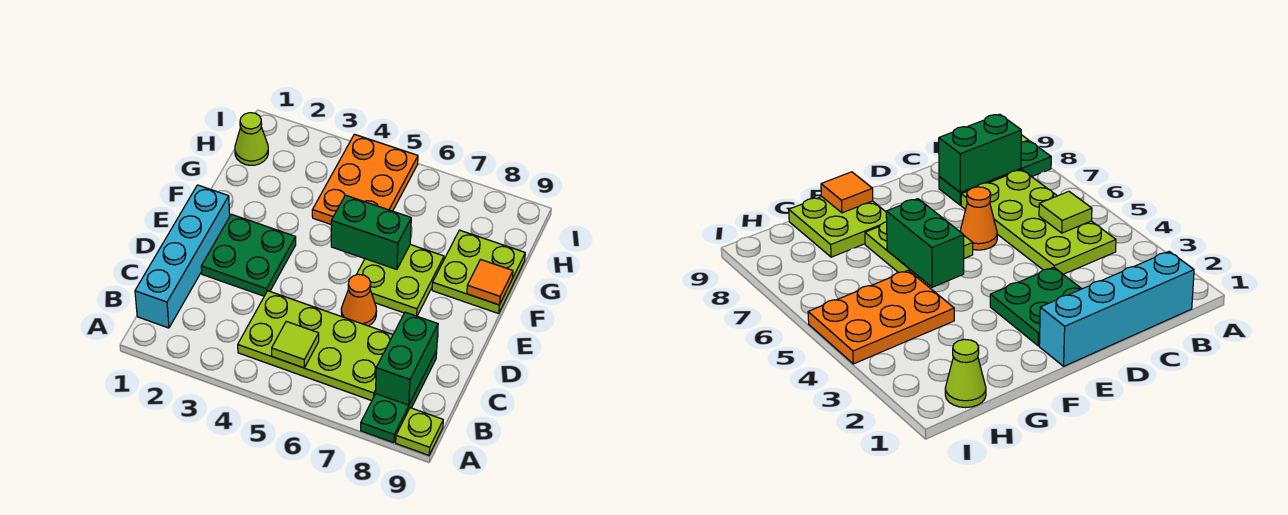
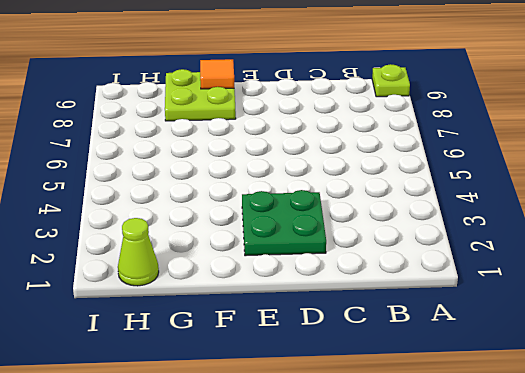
none -> green 1x3 plate [361,351,437,443]
none -> cyan 1x4 brick [135,185,230,328]
none -> lime 2x4 plate [238,291,393,401]

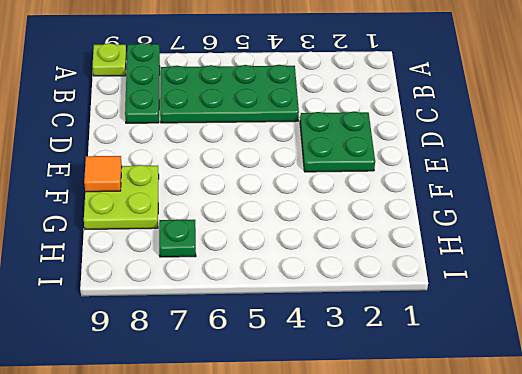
green 2x4 plate [160,65,299,123] -> lime 2x4 plate [238,291,393,401]
green 1x1 plate [159,220,196,257] -> none
none -> cyan 1x4 brick [135,185,230,328]
none -> orange 1x1 cone [341,274,377,326]
none -> lime 2x2 plate [356,245,444,316]

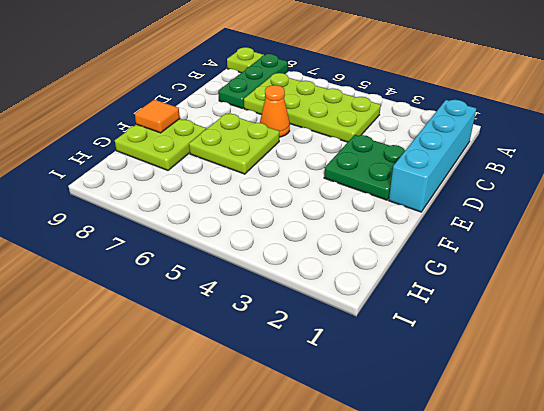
none -> orange 2x3 plate [312,134,418,224]
none -> lime 1x1 cone [235,113,268,165]
none -> lime 1x1 tile [272,321,319,368]

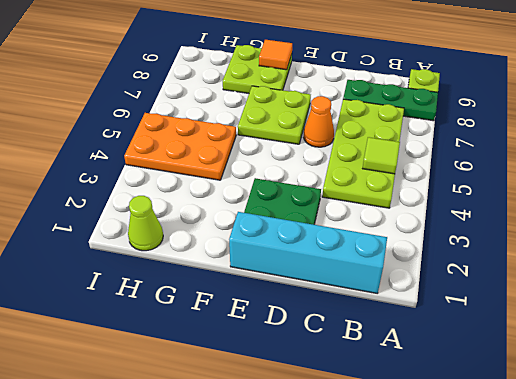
none -> green 1x2 brick [376,312,438,405]
none -> green 1x2 brick [331,195,411,269]

